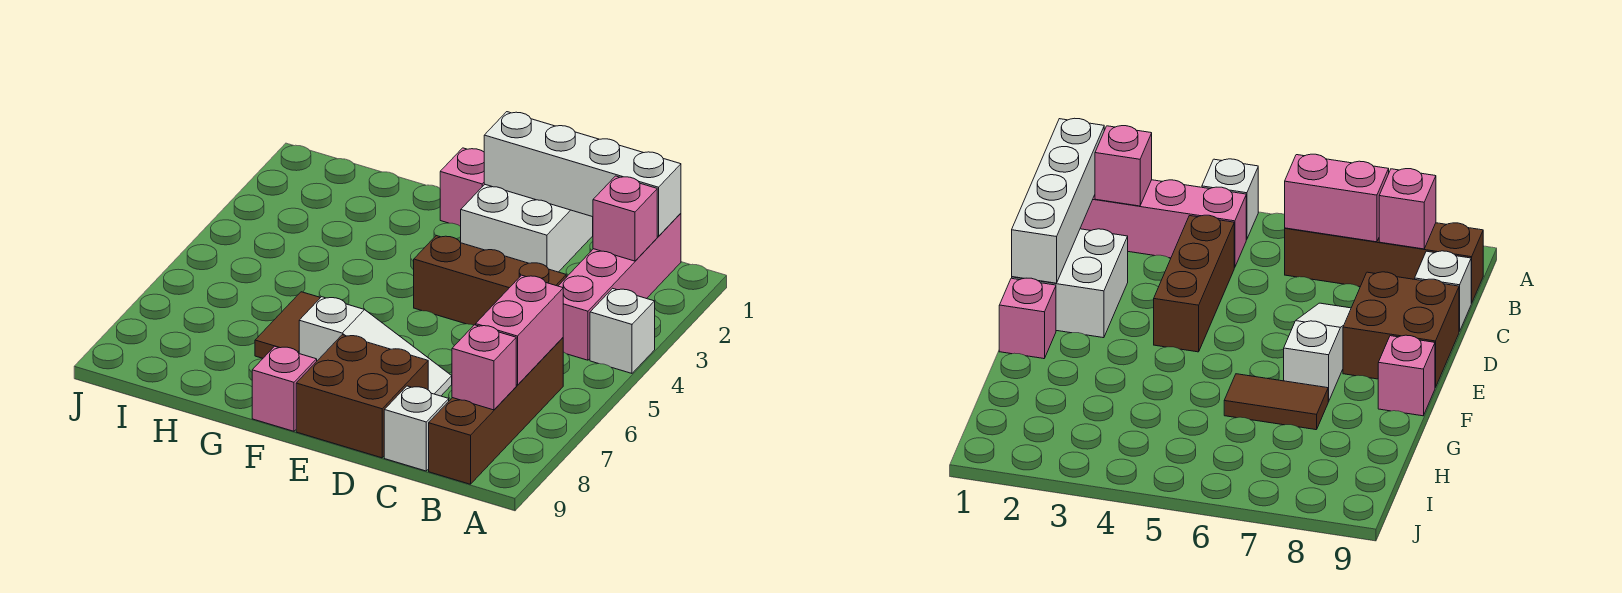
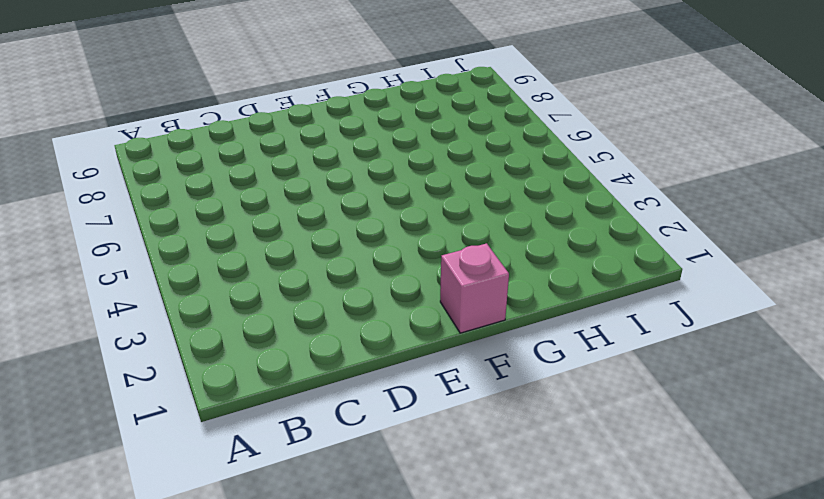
none -> white 1x1 brick [590,288,655,373]
none -> pink 1x4 brick [559,213,681,360]
none -> brown 1x4 brick [429,338,563,484]

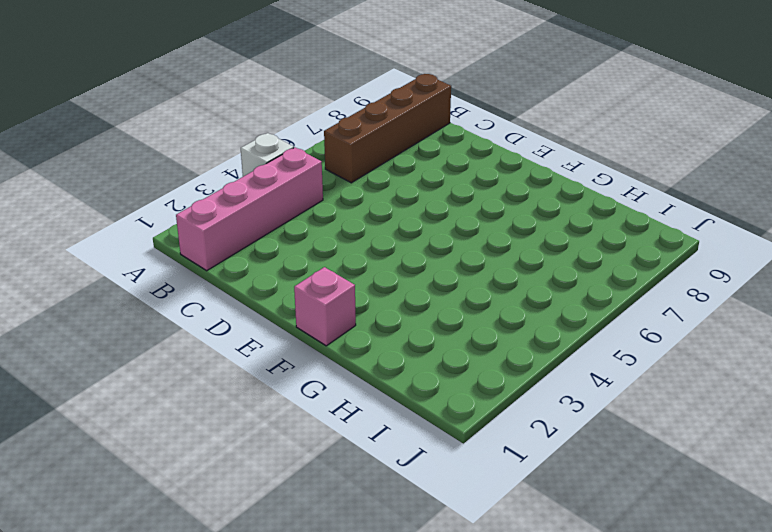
none -> brown 1x3 brick [414,236,566,325]
none -> white 1x1 brick [384,386,449,471]
none -> white 2x2 brick [461,185,593,272]

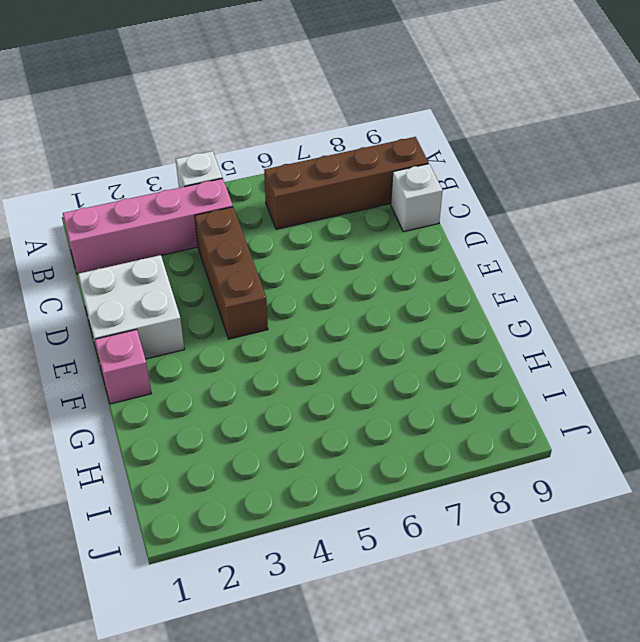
none -> white 1x3 slope [299,297,452,396]
none -> brown 2x2 brick [296,335,428,458]
none -> pink 1x1 brick [252,346,317,431]

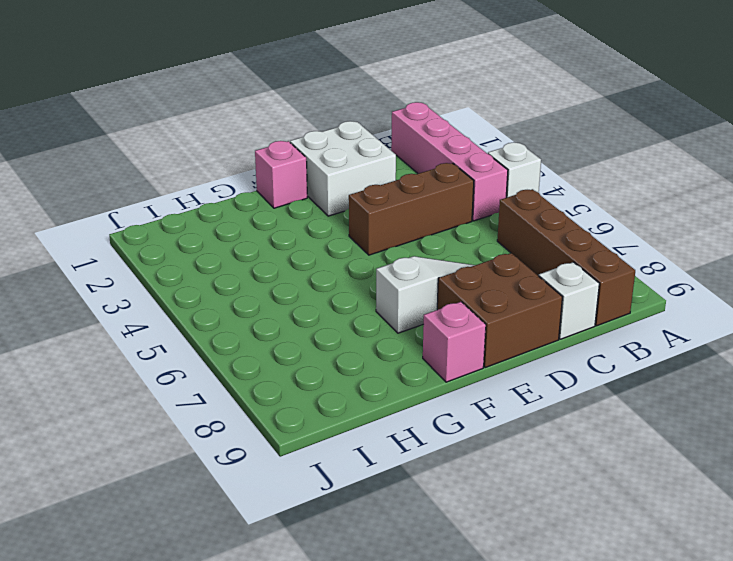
none -> brown 1x2 tile [255,292,320,358]
none -> white 1x4 brick [484,112,681,236]
none -> pink 1x1 brick [593,176,657,261]

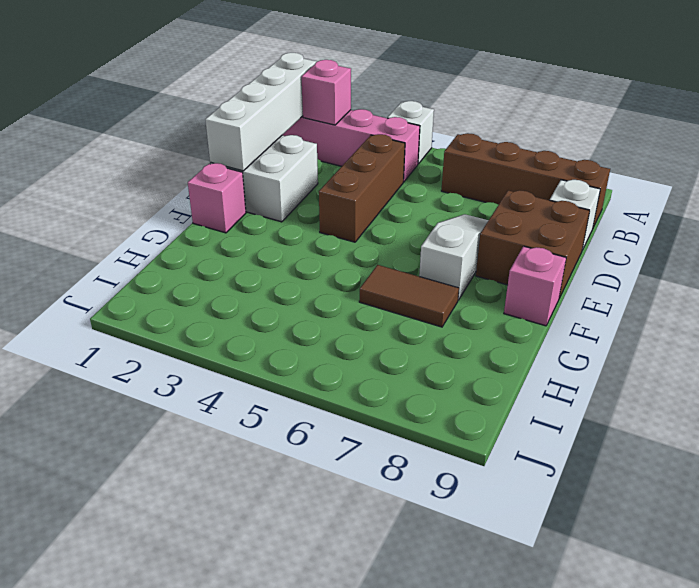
none -> pink 1x2 brick [476,275,563,385]
none -> pink 1x1 brick [452,325,516,410]

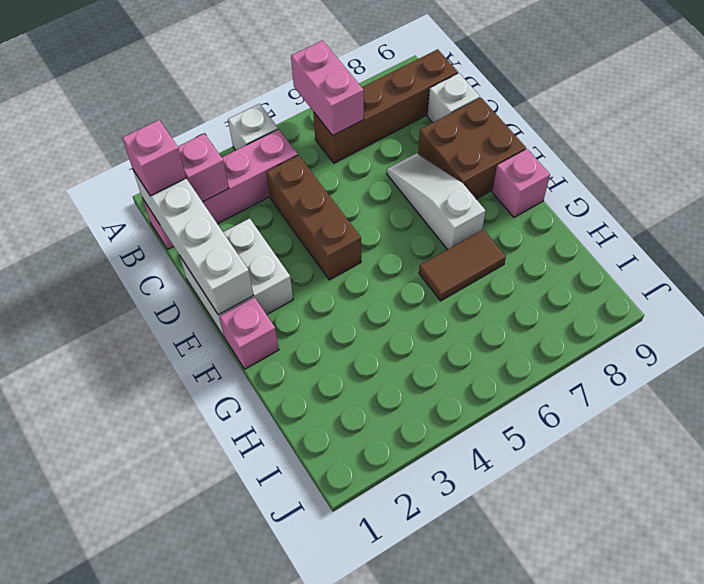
pink 1x2 brick [291,41,364,136] -> pink 1x2 brick turned to [476,275,563,385]
pink 1x1 brick [122,120,186,196] -> pink 1x1 brick moved to [452,325,516,410]

